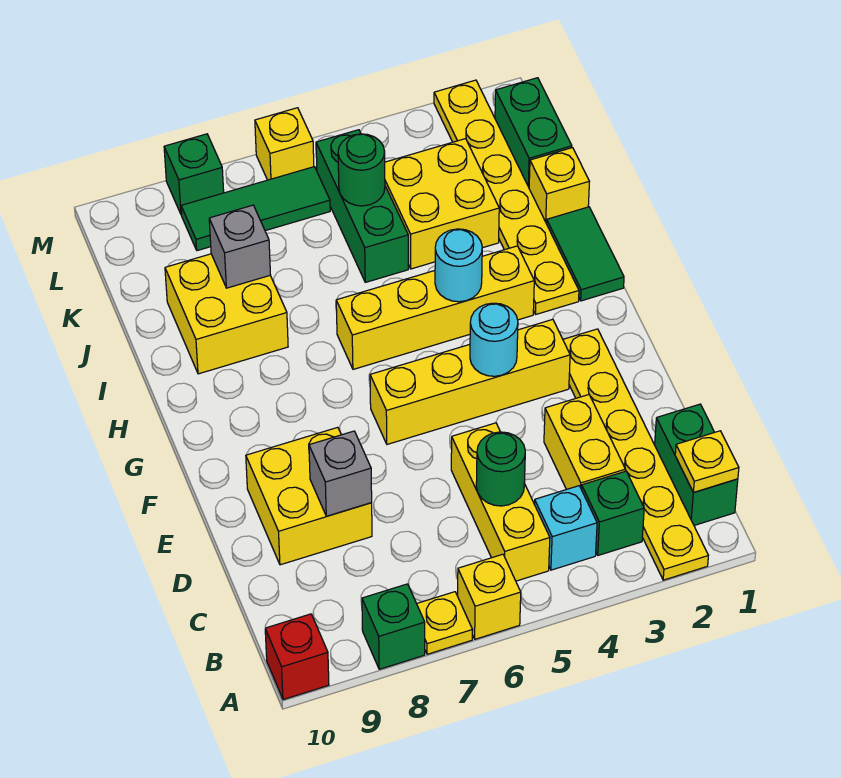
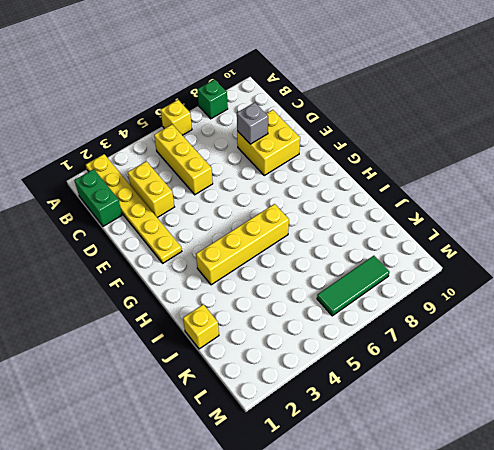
none -> yellow 1x1 plate [417,592,472,654]
none -> red 1x1 brick [265,614,329,700]
none -> green 1x1 brick [581,471,644,555]
none -> cyan 1x1 brick [534,486,597,570]

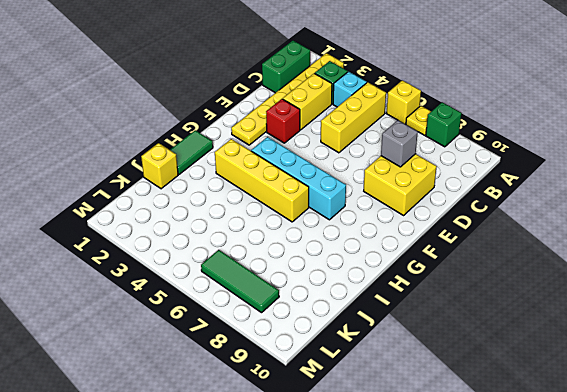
red 1x1 brick [266,99,300,143] -> red 1x1 brick moved to [265,614,329,700]
cyan 1x4 brick [251,137,346,220] -> none
none -> yellow 1x4 brick [370,319,570,444]
none -> yellow 1x6 plate [434,80,579,314]
none -> yellow 2x2 brick [165,254,288,374]
none -> yellow 2x2 brick [385,139,499,269]

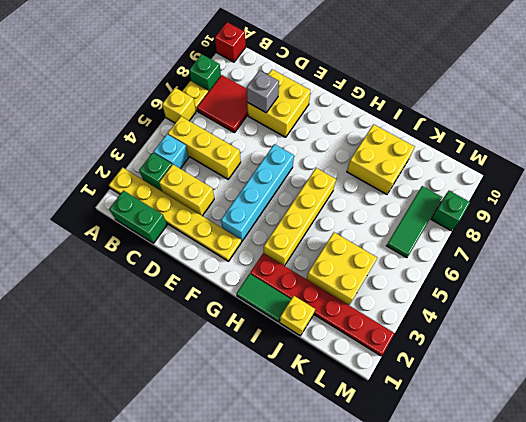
red 2x2 tile [197,75,248,133] -> none
cyan 1x4 brick [221,144,294,241] -> yellow 1x4 brick [370,319,570,444]
red 1x6 plate [250,253,395,356] -> yellow 1x6 plate [434,80,579,314]
none -> green 1x3 brick [316,130,408,282]
none -> green 1x2 brick [495,78,572,187]
none -> yellow 1x1 brick [255,108,314,180]
none -> yellow 1x1 plate [675,431,739,493]

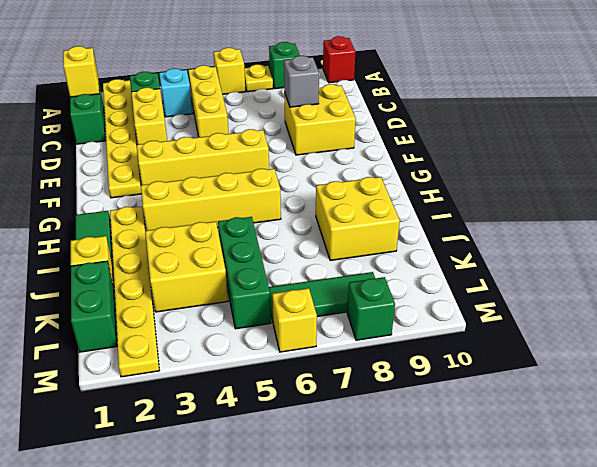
yellow 1x1 brick [63,46,99,97] -> yellow 1x1 plate [675,431,739,493]
none -> green 1x1 round brick [476,432,525,506]
none -> cyan 1x1 round brick [470,303,518,376]
none -> cyan 1x1 round brick [435,229,482,302]
none -> grey 1x1 brick [209,205,270,288]

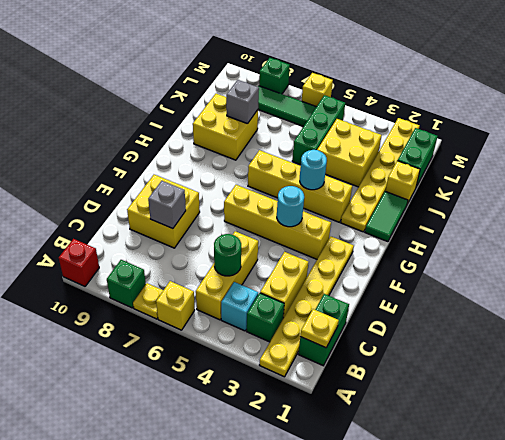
none -> green 1x1 round brick [338,134,385,206]

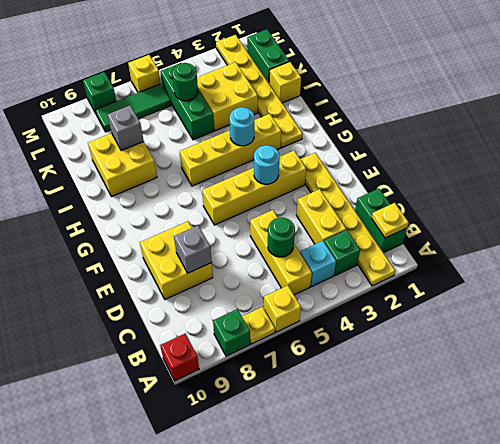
none -> green 1x2 tile [547,207,624,301]

